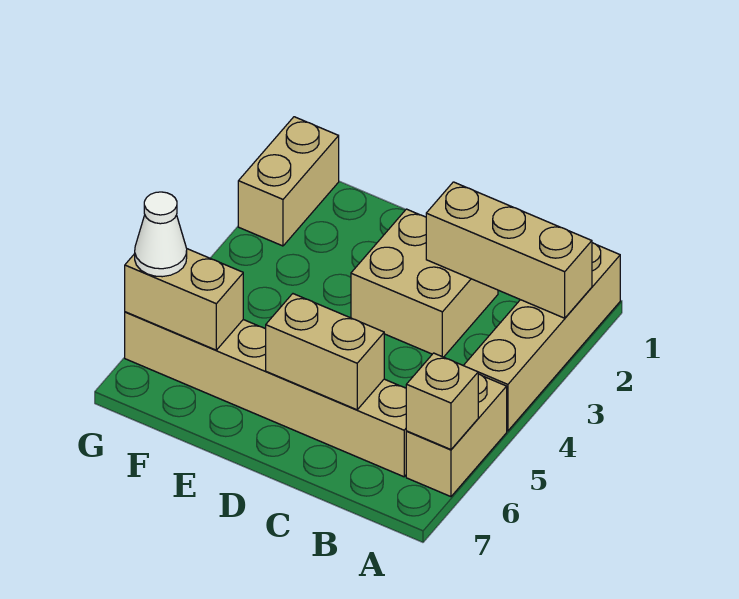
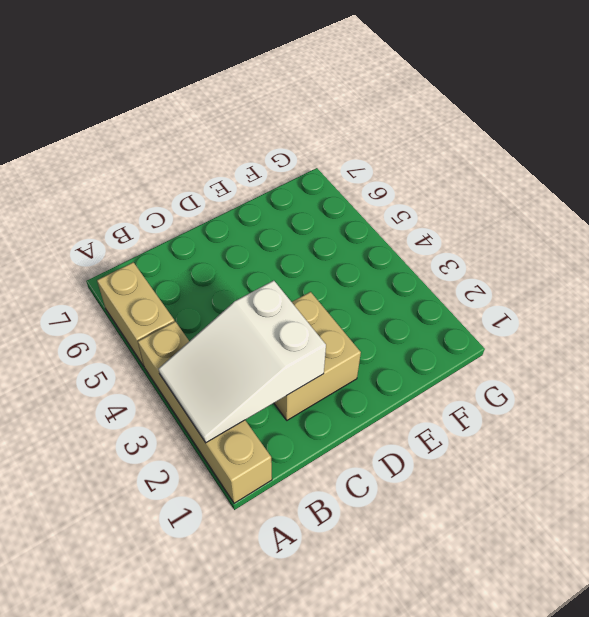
white 2x3 slope [159,281,326,443] -> tan 1x3 brick [426,182,592,318]
none -> tan 1x6 brick [125,312,406,477]
none -> tan 1x2 brick [238,117,339,246]

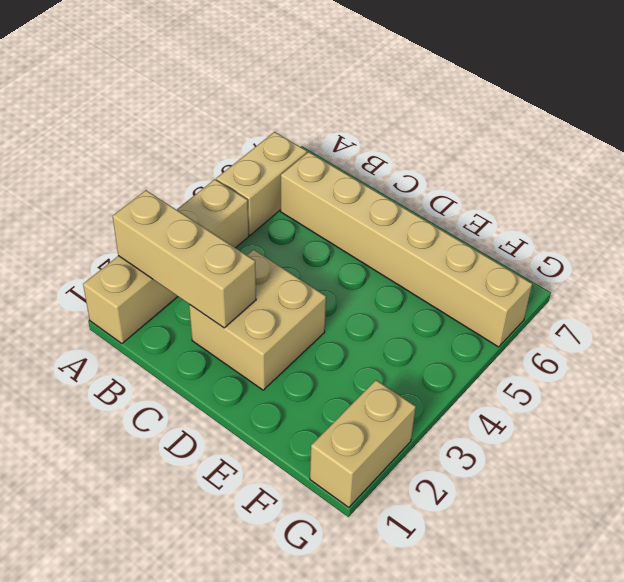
none -> tan 1x1 brick [406,353,478,450]
none -> tan 1x2 brick [266,294,384,410]

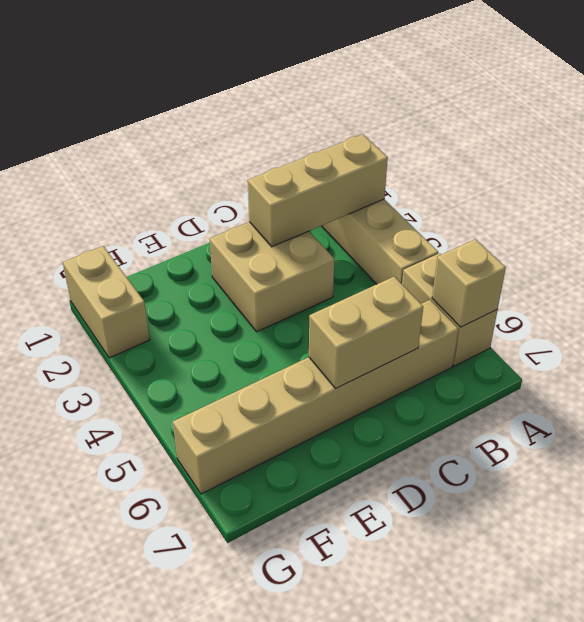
none -> tan 1x2 brick [125,249,243,350]
none -> white 1x1 cone [135,192,187,277]

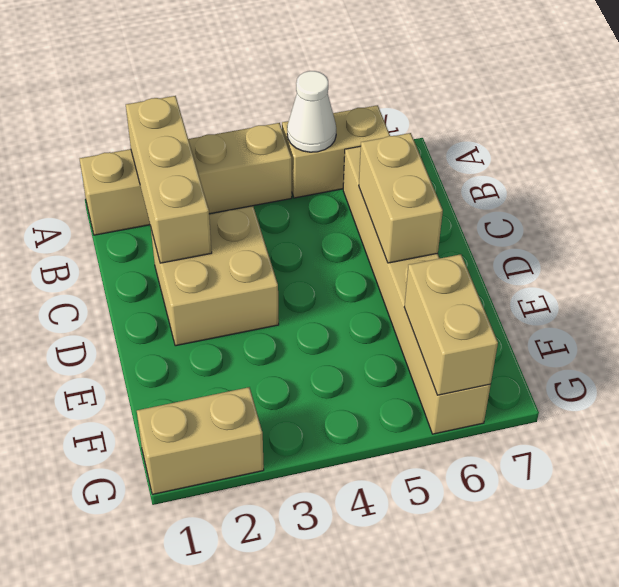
white 1x1 cone [287,71,336,152] -> white 1x1 cone moved to [135,192,187,277]
none -> tan 1x1 brick [406,353,478,450]

